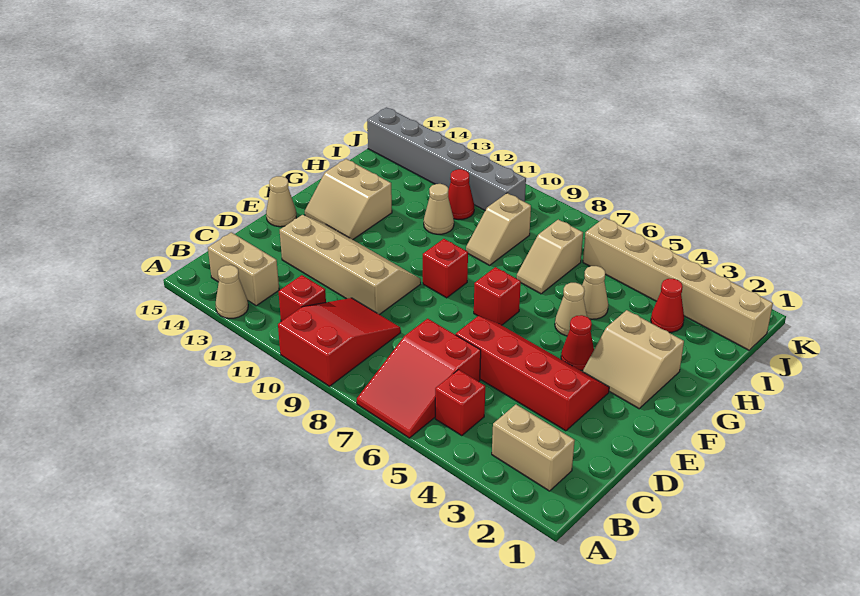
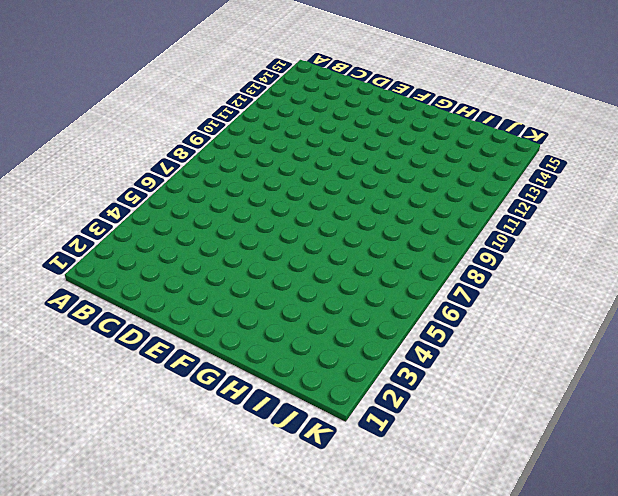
none -> red 2x3 slope [357,319,481,438]
none -> red 2x3 slope [278,298,401,386]
none -> tan 1x1 cone [216,265,248,318]

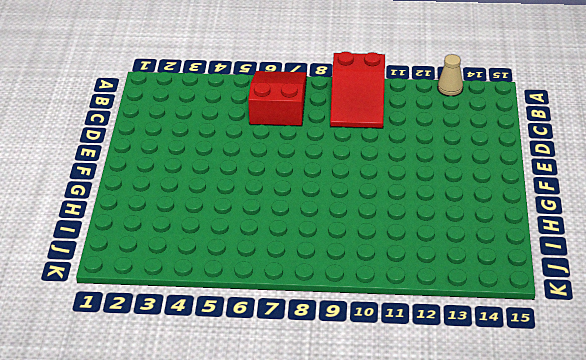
none -> tan 1x2 brick [492,405,575,491]
none -> red 1x1 brick [435,370,485,435]
none -> red 1x1 brick [278,275,326,321]

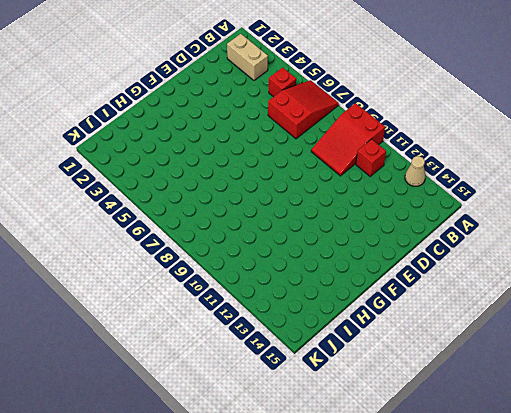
none -> tan 1x2 brick [208,232,279,306]
none -> red 2x4 slope [456,316,609,431]
none -> tan 2x4 slope [280,215,421,315]

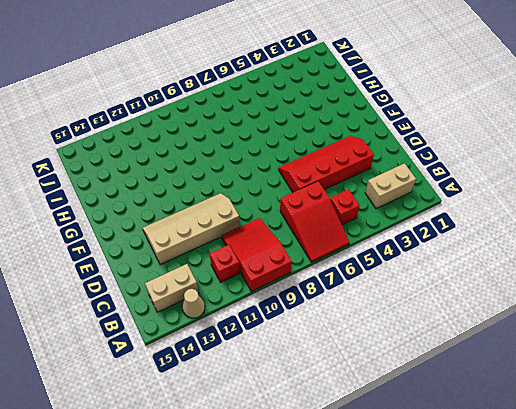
none -> tan 1x1 cone [266,176,296,227]
none -> tan 2x2 slope [583,310,684,409]
none -> red 1x1 cone [561,315,594,370]

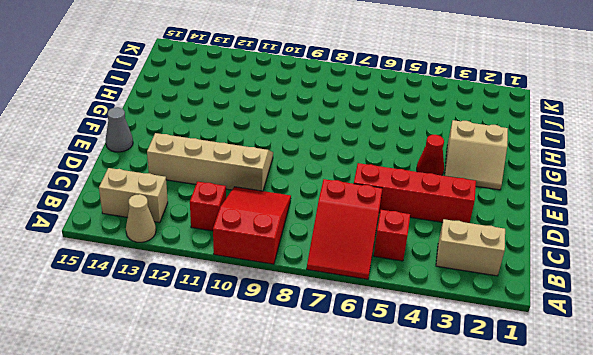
grey 1x1 cone [106,107,133,152] -> tan 1x1 cone [266,176,296,227]
none -> red 1x1 brick [474,267,521,325]
none -> red 1x1 brick [423,239,468,298]
none -> tan 2x2 slope [305,159,392,240]

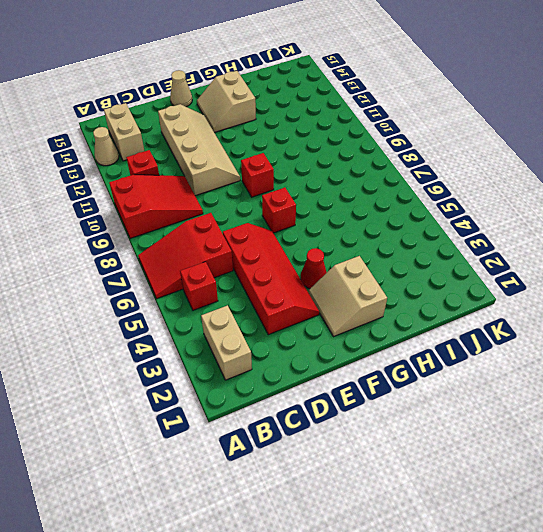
none -> tan 1x1 cone [555,283,587,336]
none -> tan 1x1 cone [582,266,608,319]
none -> tan 1x2 slope [516,220,583,294]

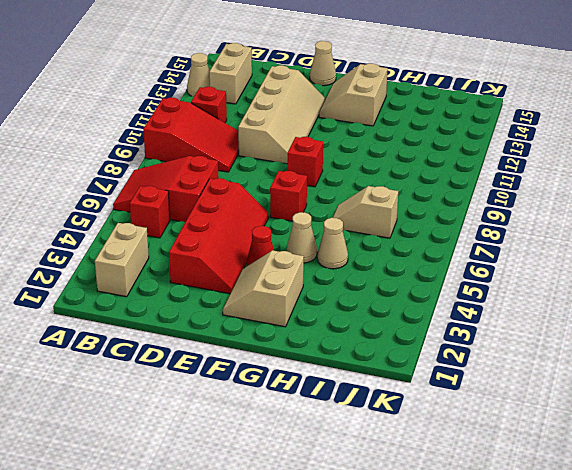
none -> tan 1x2 slope [466,193,531,265]
none -> tan 1x1 cone [424,184,454,234]
none -> red 1x1 cone [651,279,684,332]

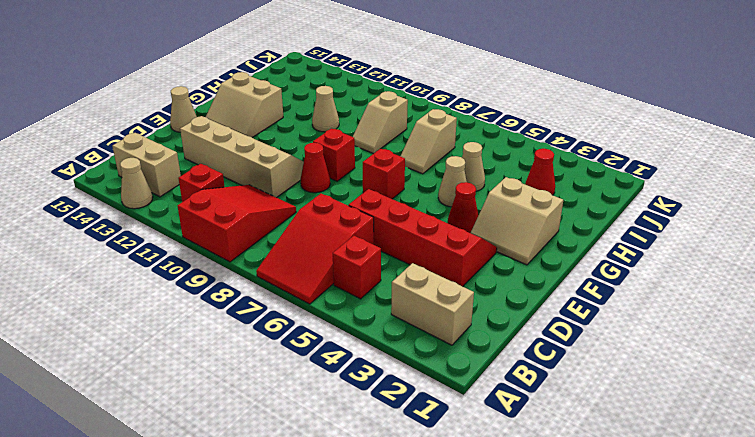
red 1x1 cone [301,143,330,193] -> red 1x1 cone moved to [448,169,474,220]
none -> tan 1x6 brick [583,218,773,350]
none -> grey 1x6 brick [367,107,526,210]

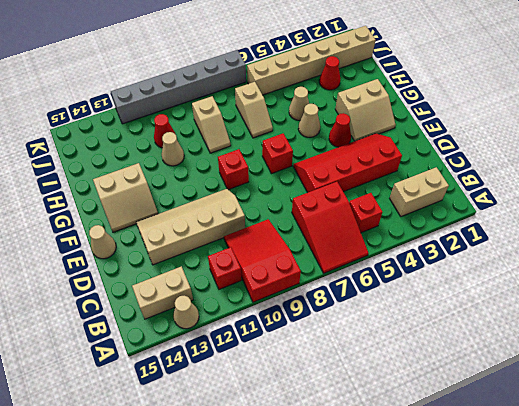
grey 1x6 brick [111,50,246,124] -> grey 1x6 brick moved to [367,107,526,210]

